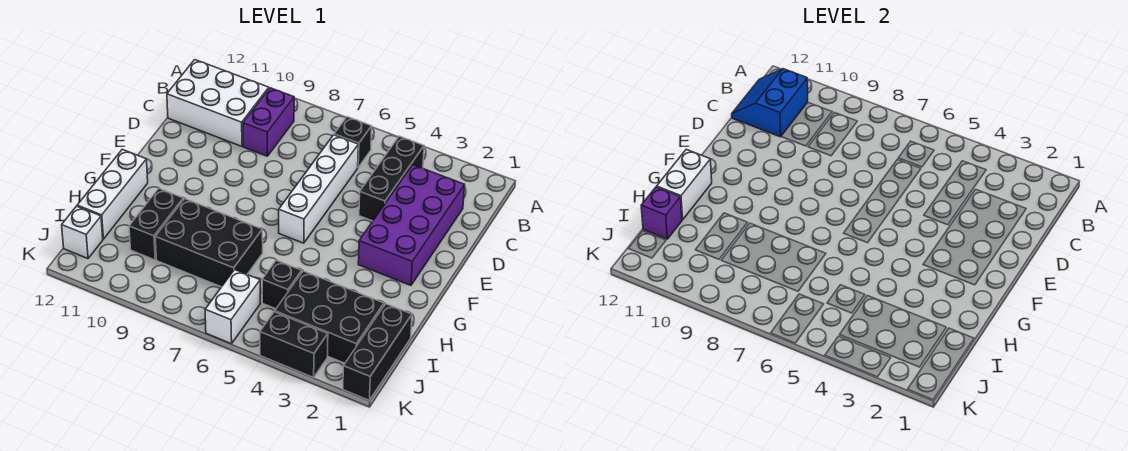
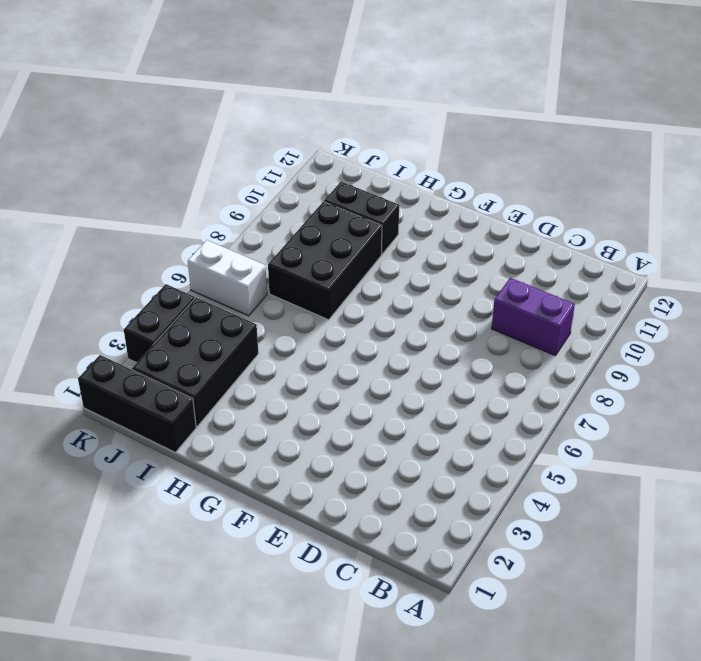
none -> black 1x3 brick [359,136,424,221]
none -> black 1x1 brick [334,117,372,167]
none -> white 2x3 brick [167,60,269,146]

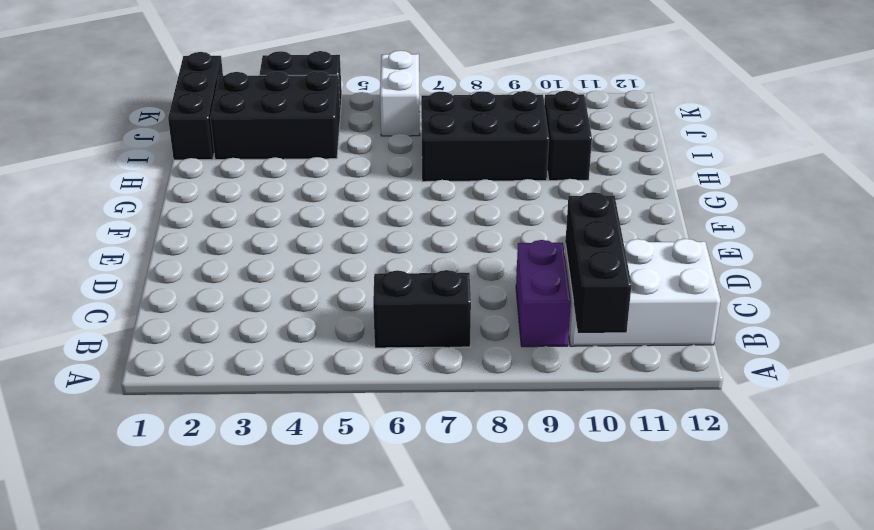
black 1x3 brick [565,192,631,333] -> black 1x3 brick moved to [359,136,424,221]
black 1x2 brick [373,270,471,348] -> black 1x1 brick [334,117,372,167]
none -> purple 2x4 brick [358,165,465,285]
none -> white 1x4 brick [279,135,358,243]
none -> white 1x3 brick [77,149,148,239]

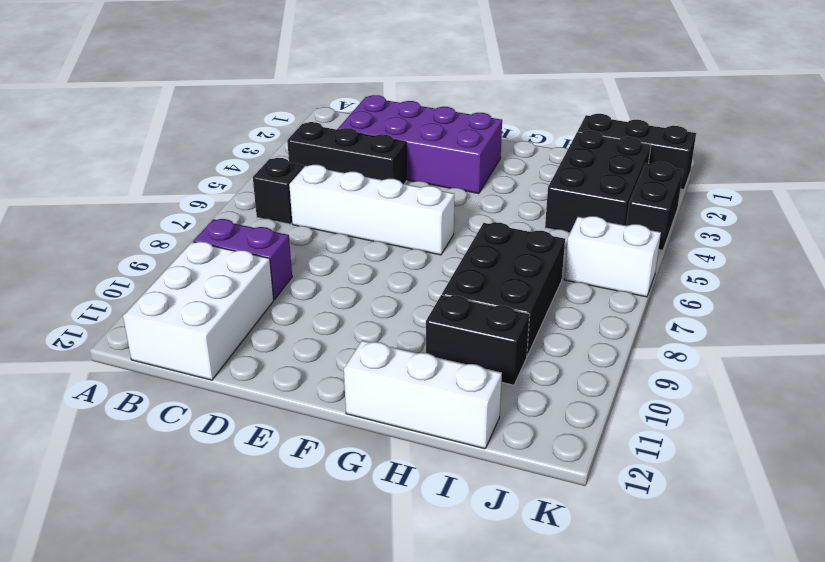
none -> black 1x1 brick [262,260,302,309]
none -> white 1x1 brick [62,206,103,259]
none -> blue 2x2 slope [732,69,808,137]

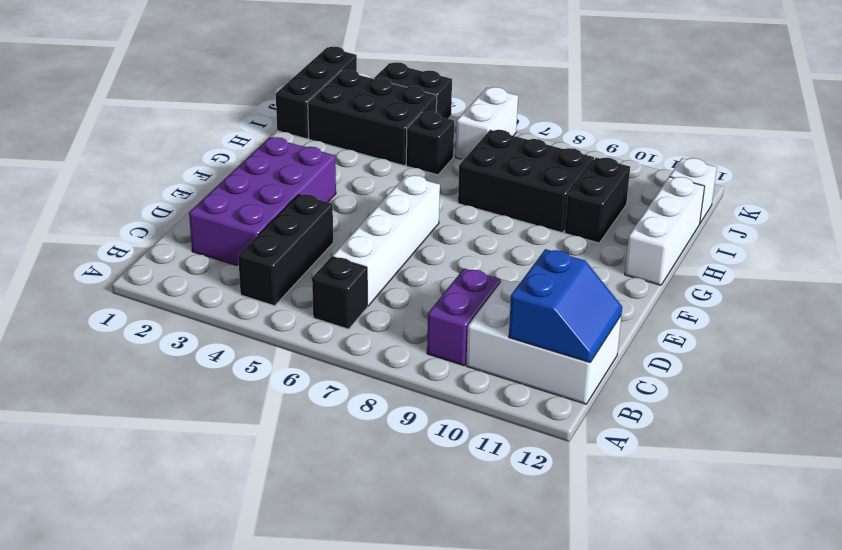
none -> white 1x2 brick [657,149,712,220]
none -> purple 1x1 brick [641,187,682,239]

